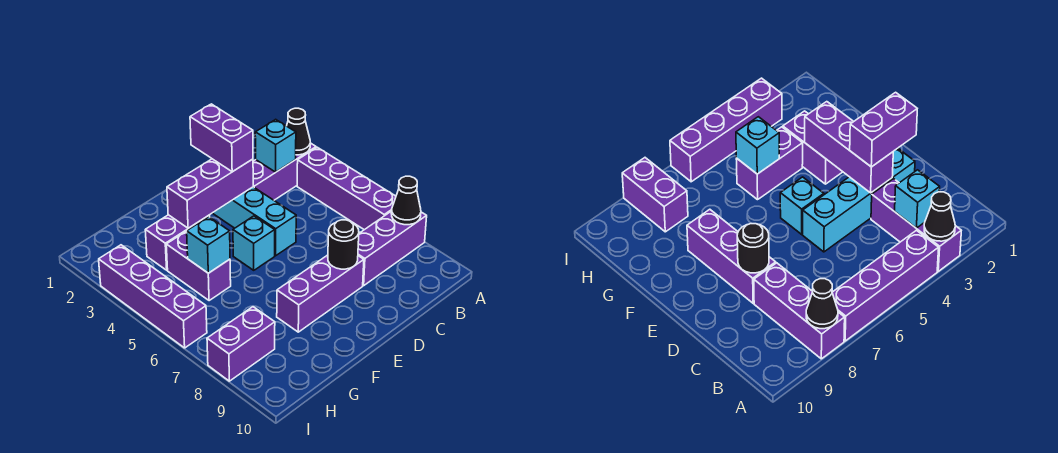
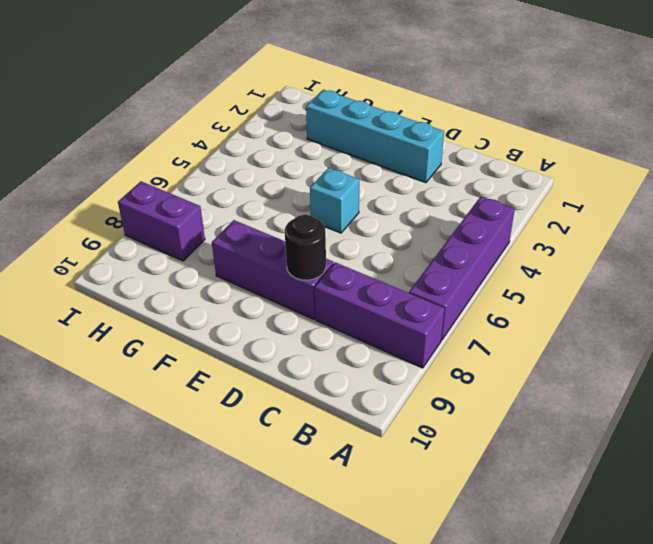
cyan 1x4 brick [306,90,444,183] -> cyan 1x4 brick turned to [213,187,296,256]
none -> purple 1x3 brick [253,143,316,200]
none -> purple 1x2 brick [145,215,210,270]
none -> purple 1x2 brick [166,231,231,301]

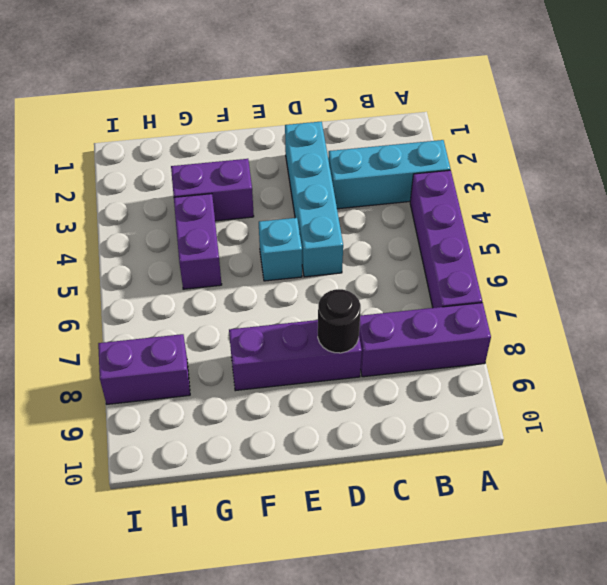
cyan 1x3 brick [329,140,450,209] -> purple 1x3 brick [253,143,316,200]
none -> purple 1x4 brick [99,245,207,348]
none -> black 1x1 cone [287,108,310,155]
none -> black 1x1 cone [391,176,421,225]

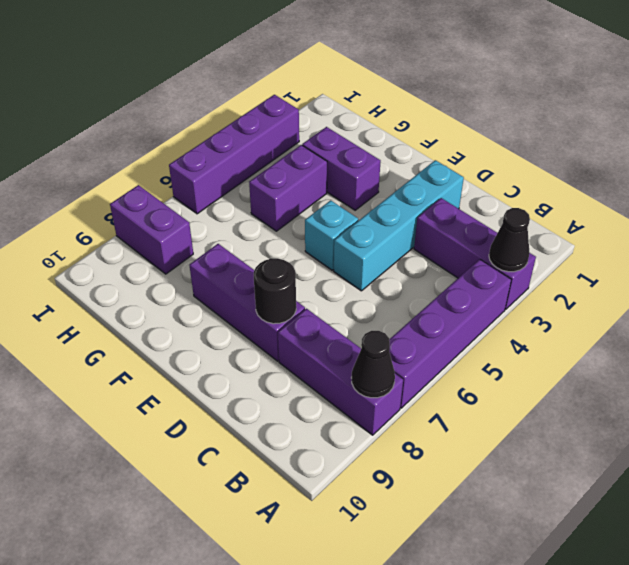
none -> cyan 1x1 brick [255,119,296,172]
none -> purple 1x3 brick [167,159,253,228]
none -> cyan 1x1 brick [187,217,230,273]

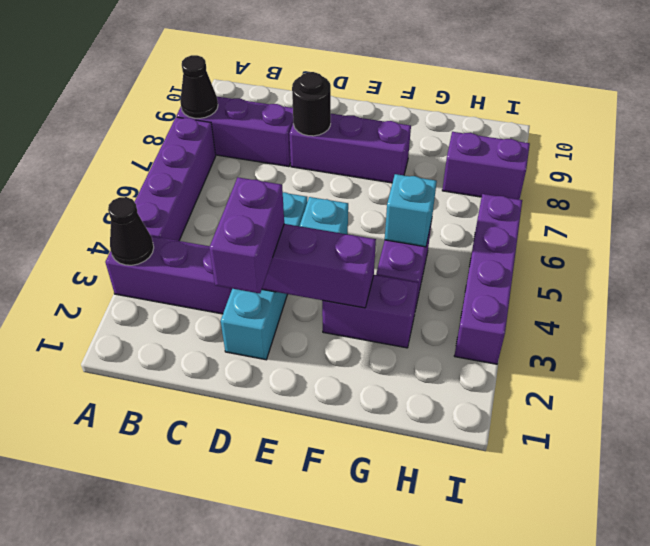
none -> cyan 1x1 brick [255,119,296,172]

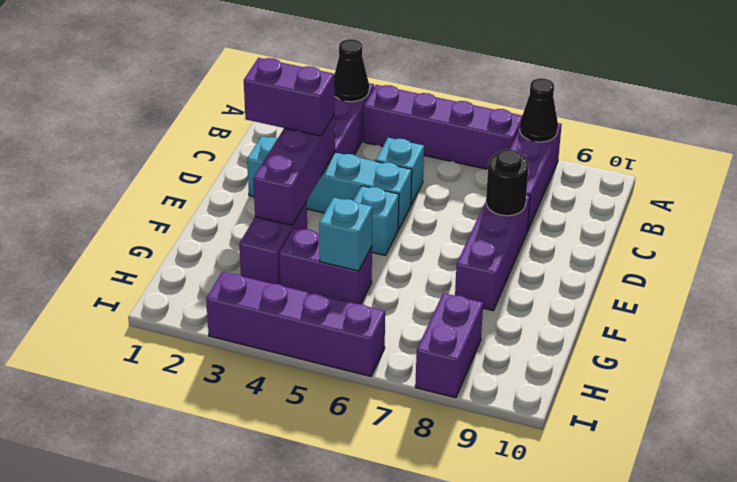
cyan 1x1 brick [376,138,424,205] -> cyan 1x1 brick moved to [255,119,296,172]

